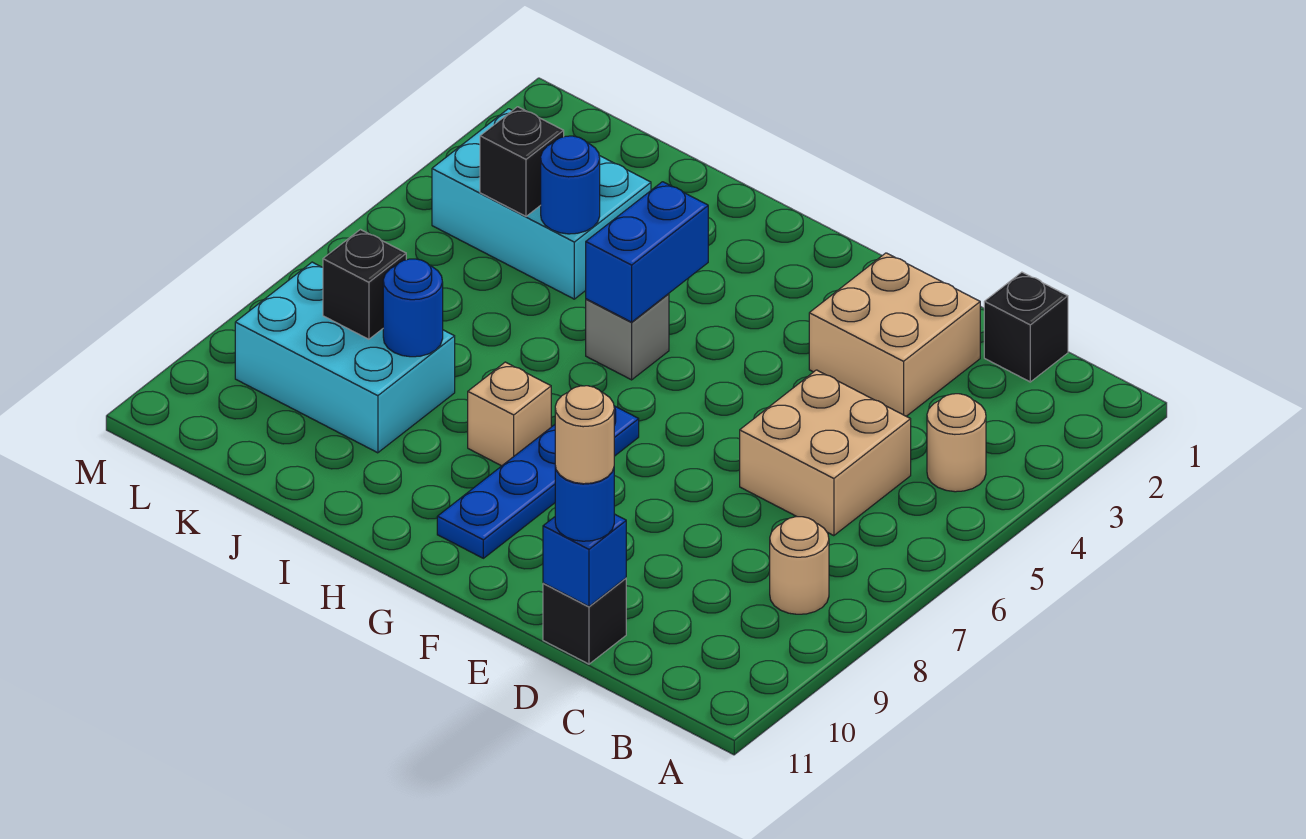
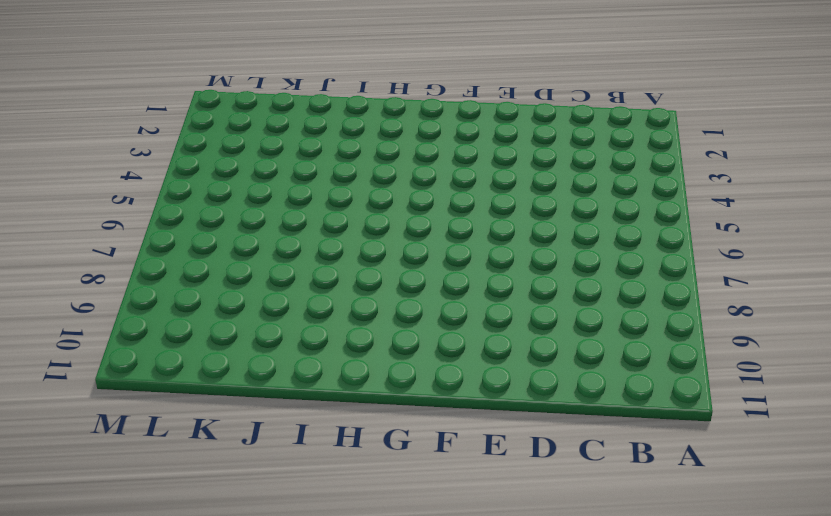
none -> tan 1x1 round brick [927,394,986,492]
none -> tan 1x1 round brick [770,517,829,614]
none -> black 1x1 brick [984,272,1068,382]

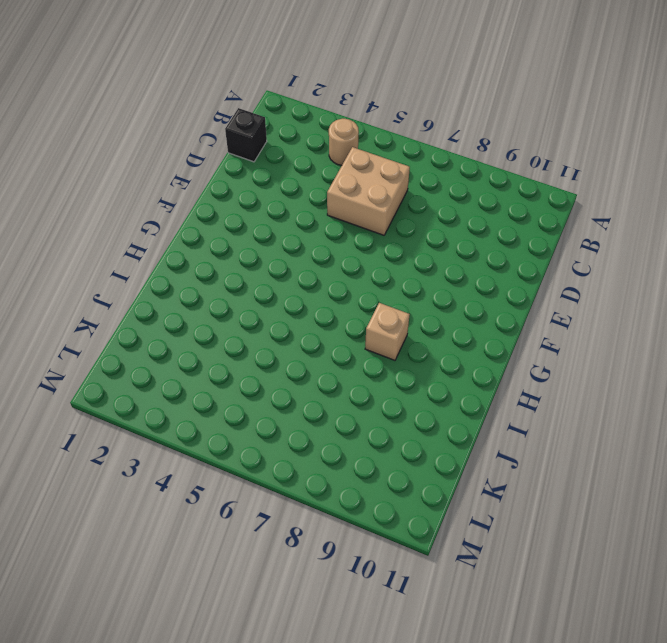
none -> tan 1x1 round brick [770,517,829,614]
none -> tan 2x2 brick [809,253,980,416]
none -> black 1x1 brick [543,578,626,664]

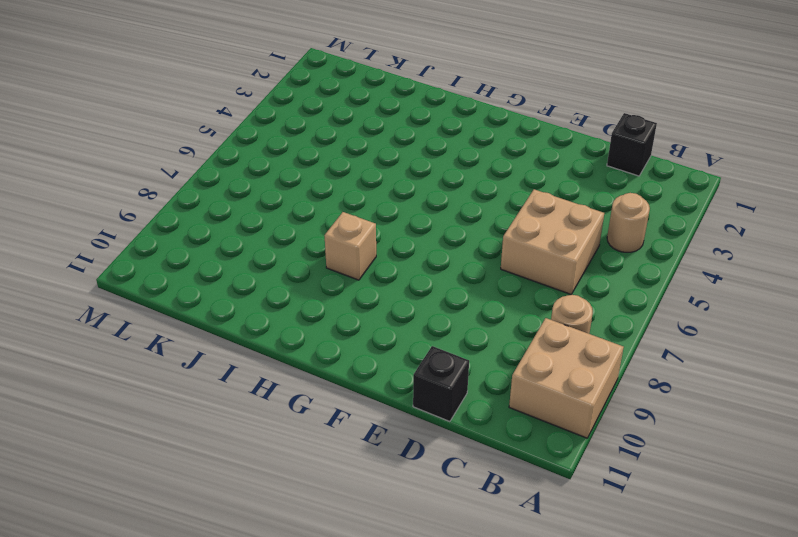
tan 2x2 brick [509,318,624,438] -> tan 2x2 brick moved to [809,253,980,416]
none -> blue 1x4 plate [437,406,639,558]
none -> grey 1x1 brick [586,294,669,380]
none -> cyan 2x3 brick [432,109,651,299]

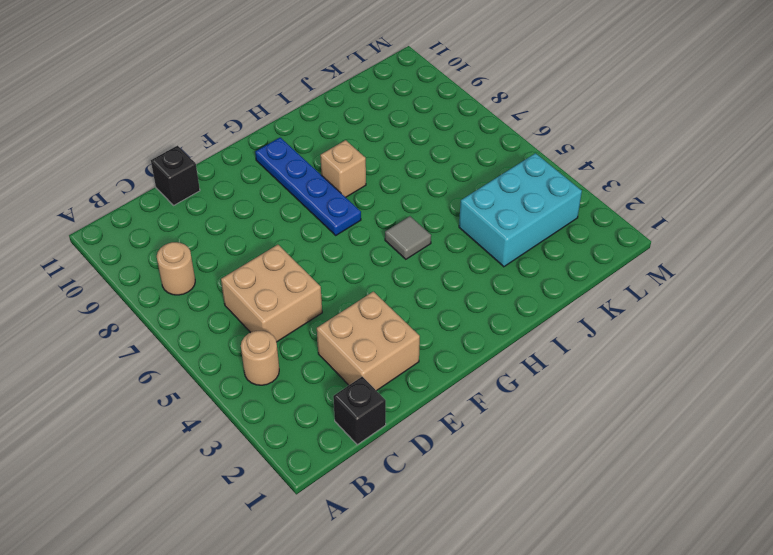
grey 1x1 tile [385,216,431,259] -> grey 1x1 brick [586,294,669,380]
none -> cyan 2x3 brick [235,262,455,453]
none -> blue 1x1 brick [543,514,626,606]
none -> blue 1x2 brick [586,182,708,322]

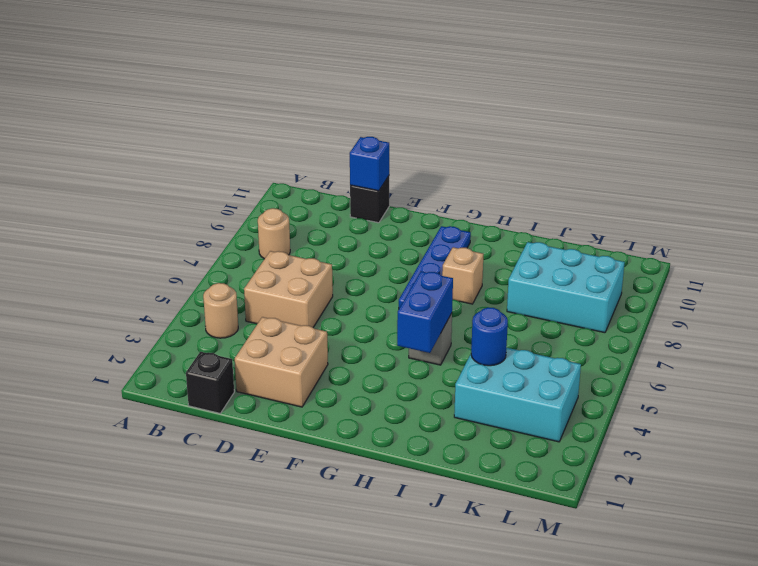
none -> blue 1x1 round brick [383,259,443,357]
none -> black 1x1 brick [480,107,564,216]
none -> black 1x1 brick [323,230,406,339]

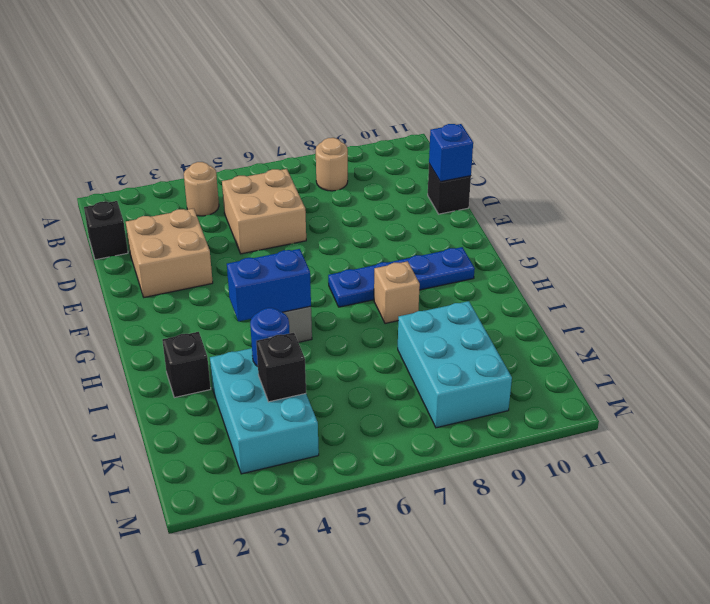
black 1x1 brick [162,332,211,398] -> black 1x1 brick moved to [323,230,406,339]
none -> blue 1x1 round brick [383,259,443,357]
none -> blue 1x1 round brick [555,467,614,541]
none -> tan 1x1 round brick [555,386,614,484]

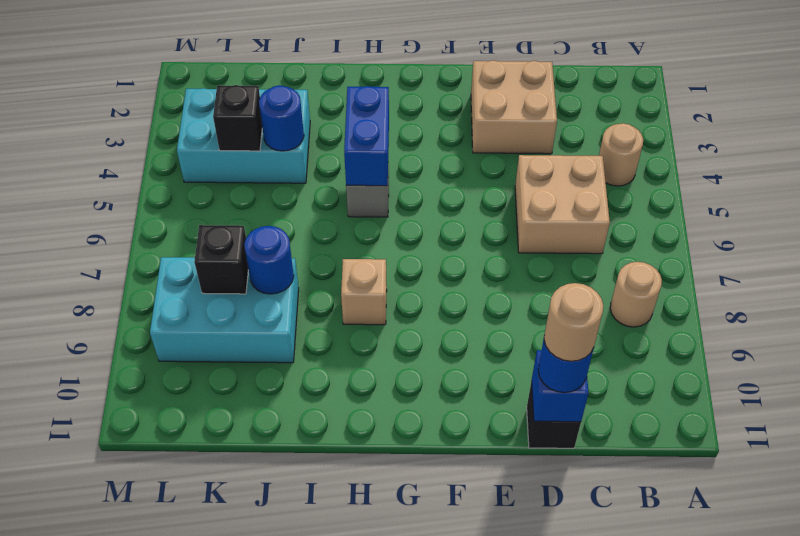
none -> black 1x1 brick [984,272,1068,382]
none -> blue 1x4 plate [437,406,639,558]

